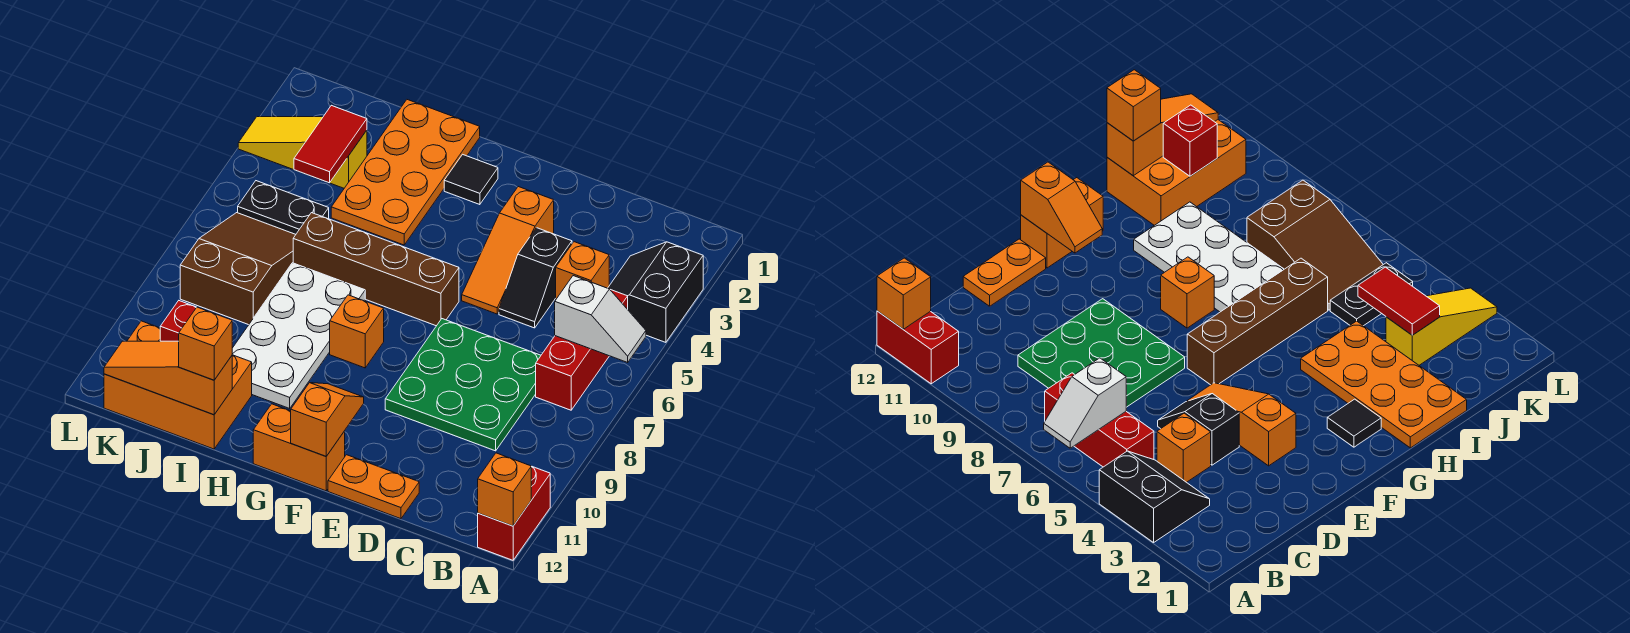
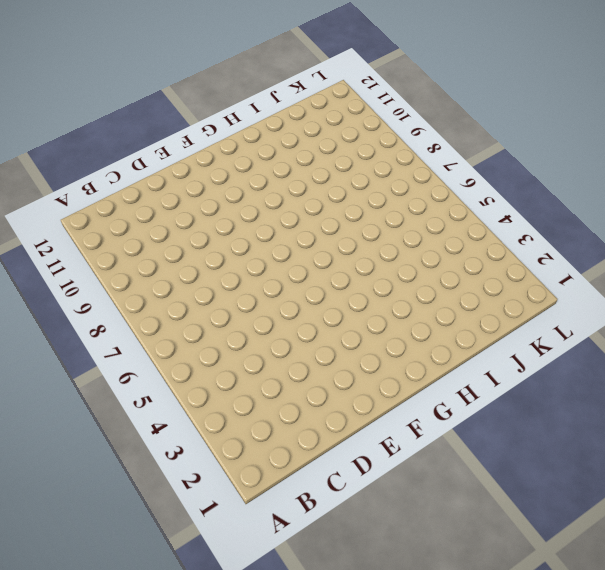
none -> black 2x2 slope [608,242,703,342]
none -> red 1x2 brick [478,466,550,560]
none -> red 1x3 brick [536,290,628,410]

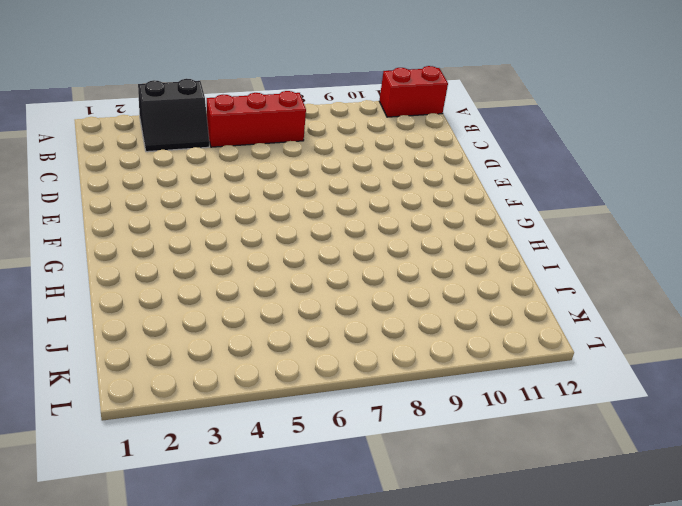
none -> orange 1x1 brick [556,242,609,299]
none -> green 3x3 plate [385,319,541,451]
none -> black 1x2 slope [499,228,572,328]

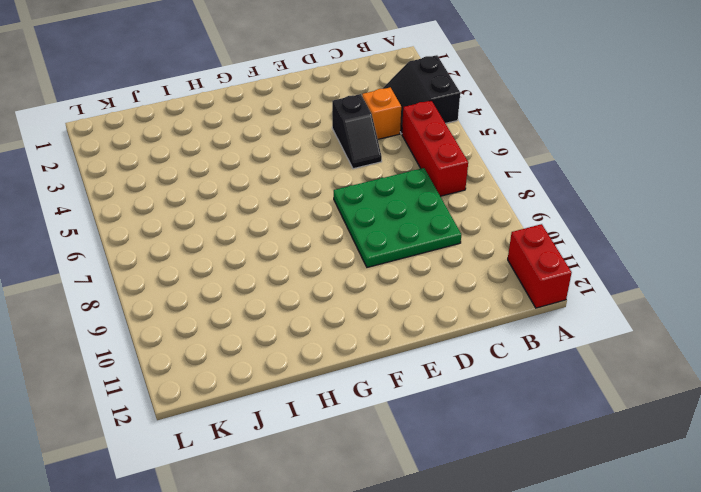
none -> orange 1x2 plate [328,455,419,519]
none -> orange 1x3 slope [462,187,554,314]
none -> brown 1x4 brick [293,213,459,326]

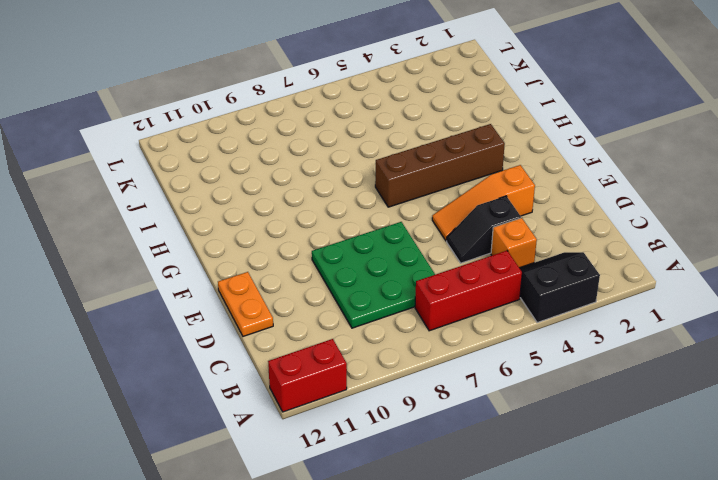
brown 1x4 brick [375,124,505,207] -> brown 1x4 brick turned to [293,213,459,326]
none -> orange 1x2 brick [253,404,345,491]
none -> black 1x1 tile [444,154,498,205]
none -> orange 1x1 brick [330,295,384,368]

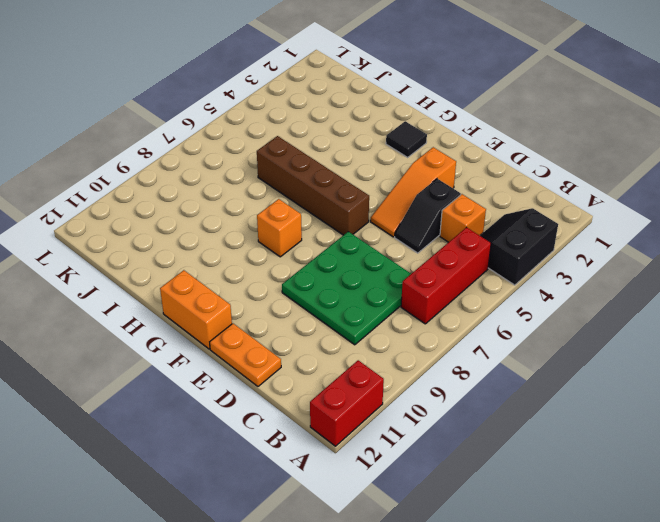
none -> orange 2x4 plate [331,100,480,245]
none -> white 2x4 plate [232,263,365,408]
none -> orange 2x3 brick [104,321,252,449]

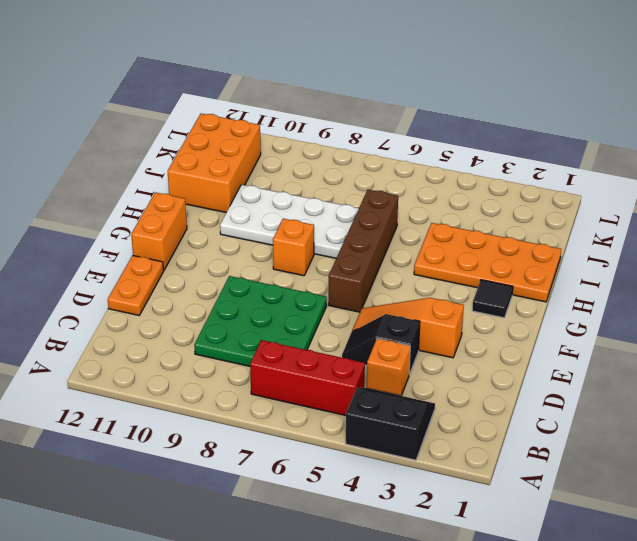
none -> red 1x2 brick [478,466,550,560]
none -> yellow 1x3 slope [238,117,367,188]
none -> black 1x2 plate [238,181,329,234]

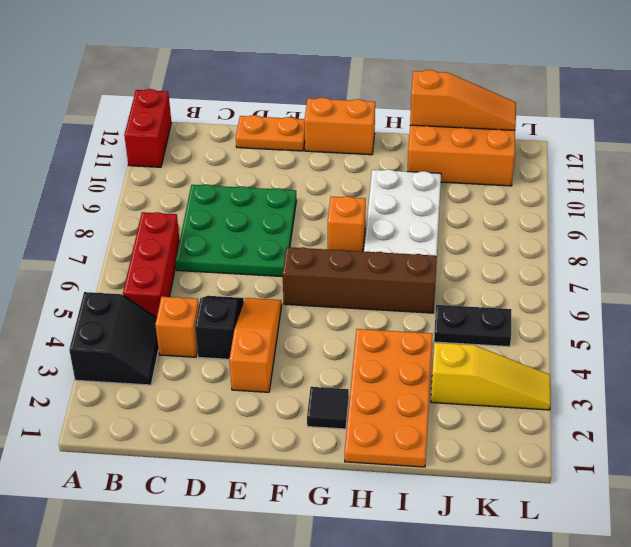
none -> brown 2x3 slope [180,213,296,325]
none -> white 1x2 slope [555,276,646,362]
none -> orange 1x1 brick [478,453,531,526]

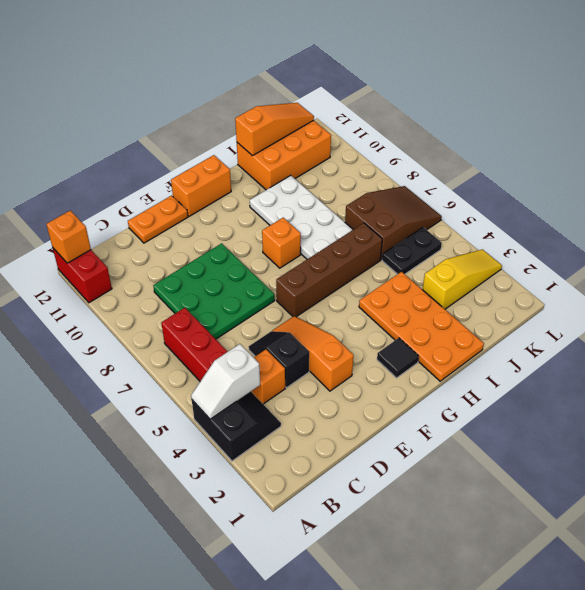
white 1x2 slope [191,344,260,419] -> white 1x2 slope moved to [555,276,646,362]
brown 2x3 slope [345,186,442,260] -> brown 2x3 slope turned to [180,213,296,325]
none -> orange 1x2 slope [291,383,364,456]
none -> red 1x2 tile [294,105,367,183]
none -> red 1x1 brick [160,301,197,341]

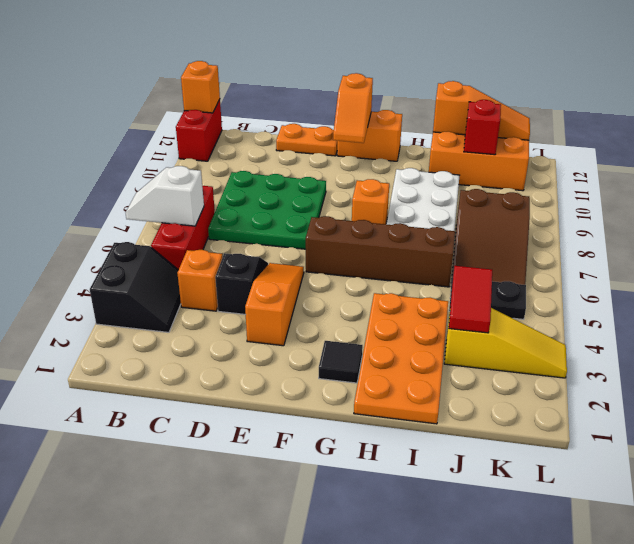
none -> orange 1x1 brick [179,307,232,380]

